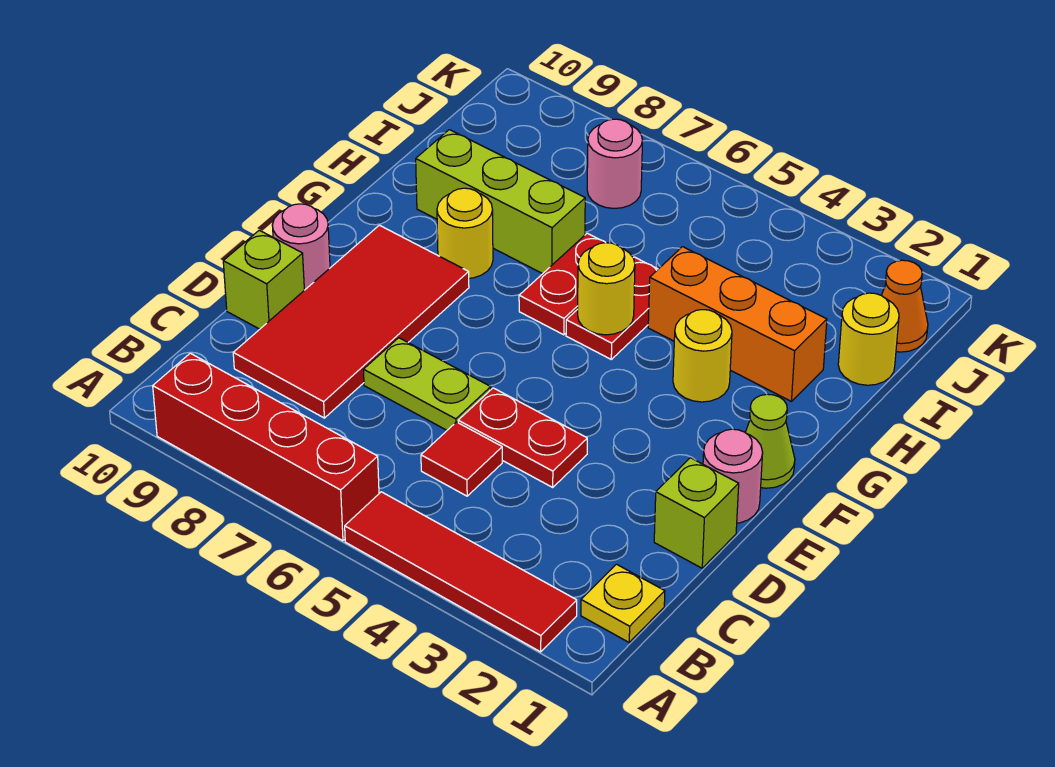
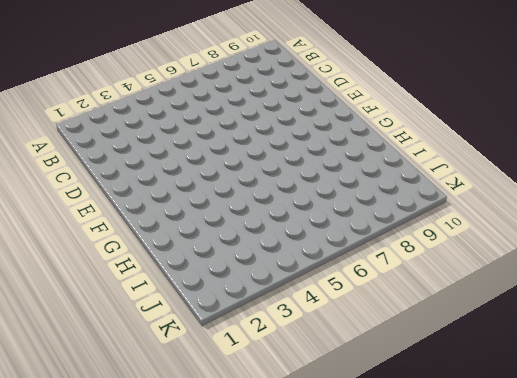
none -> red 1x4 tile [345,492,577,652]
none -> red 1x4 brick [153,353,379,541]
none -> yellow 1x1 plate [581,564,665,642]

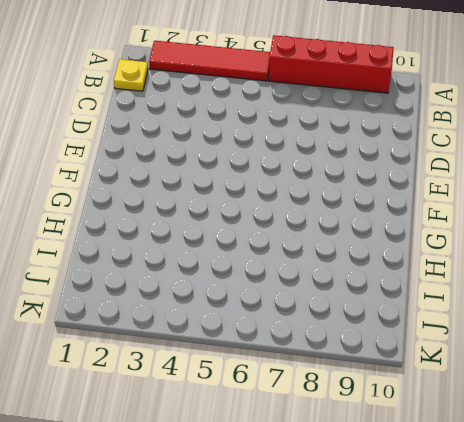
none -> red 1x1 tile [421,422,502,496]
none -> red 2x4 tile [233,225,469,418]
none -> lime 1x1 brick [654,458,739,568]

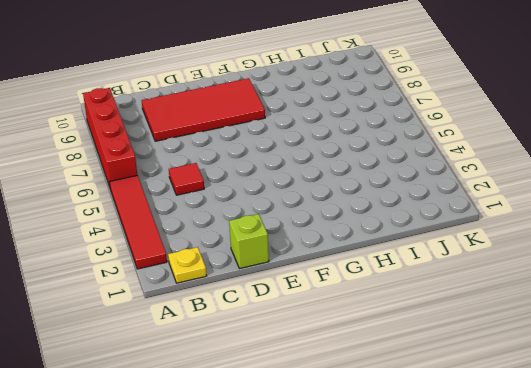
none -> red 1x2 plate [458,388,587,487]
none -> lime 1x2 plate [364,338,491,430]
none -> lime 1x1 brick [223,230,304,329]

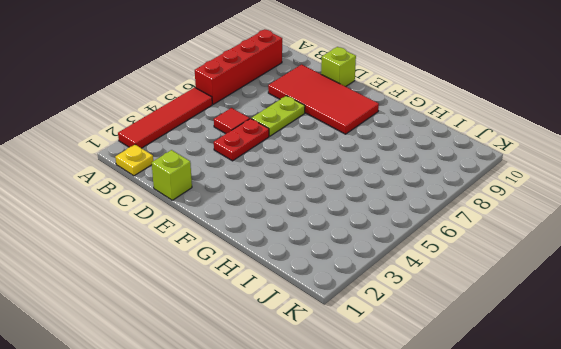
none -> pink 1x1 round brick [703,429,763,523]
none -> pink 1x1 round brick [272,204,330,290]
none -> lime 1x1 cone [745,394,795,488]

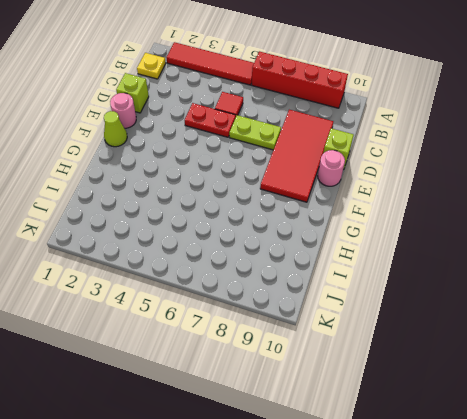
none -> yellow 1x1 round brick [673,310,732,402]
none -> red 1x2 plate [566,257,658,359]
none -> red 1x2 plate [519,233,606,335]

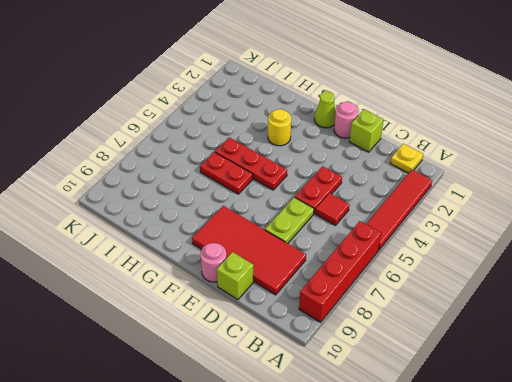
red 1x3 plate [215,138,287,190] -> red 1x2 plate [566,257,658,359]
none -> yellow 1x1 round brick [437,188,493,278]
none -> orange 1x3 brick [648,247,827,401]
none -> lime 1x3 brick [416,130,585,274]

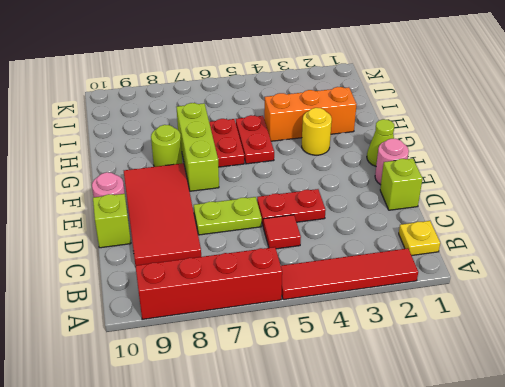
lime 1x3 brick [177,103,219,191] -> lime 1x3 brick turned to [416,130,585,274]
lime 1x1 round brick [151,125,182,167] -> yellow 1x1 round brick [437,188,493,278]
none -> yellow 1x1 round brick [838,293,899,385]
none -> orange 1x1 cone [881,260,928,352]
none -> pink 1x1 round brick [587,119,643,209]

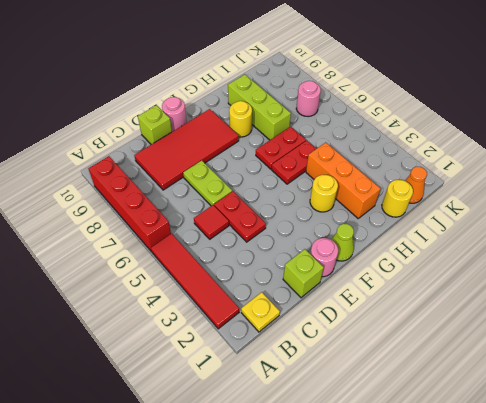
none -> yellow 1x1 round brick [578,243,635,335]

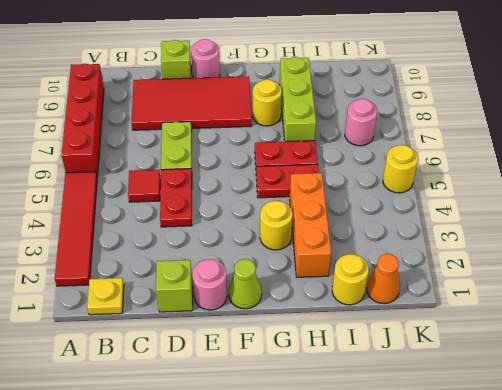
yellow 1x1 round brick [383,145,418,193] -> yellow 1x1 round brick moved to [578,243,635,335]

